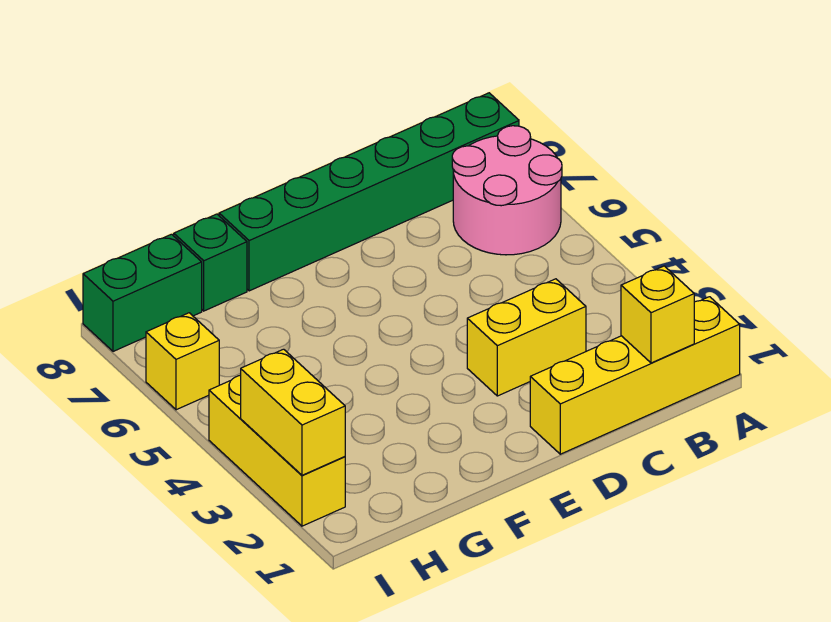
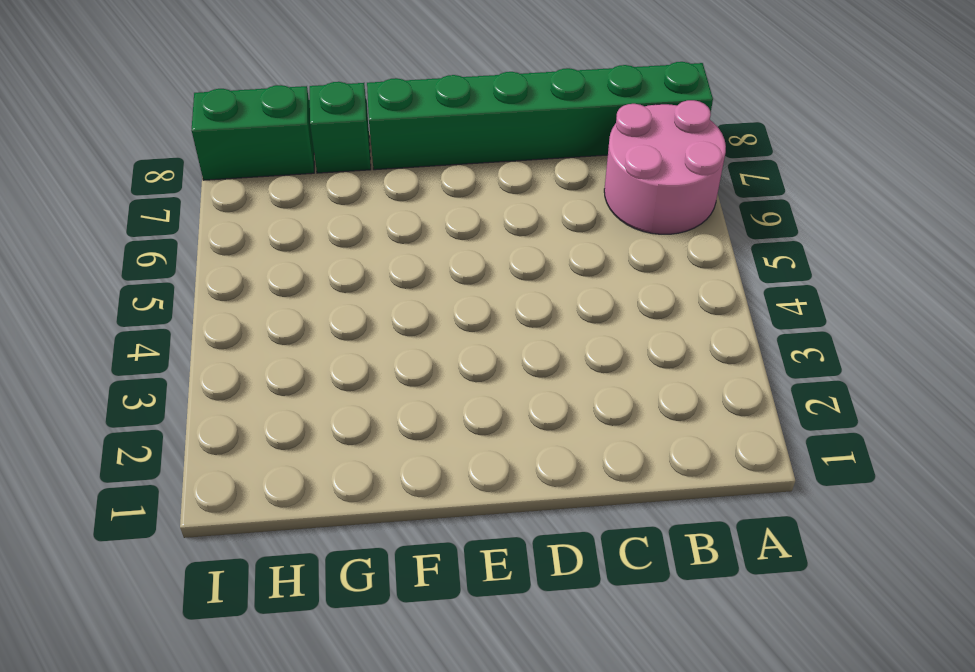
none -> yellow 1x4 brick [530,297,740,454]
none -> yellow 1x2 brick [467,279,586,396]

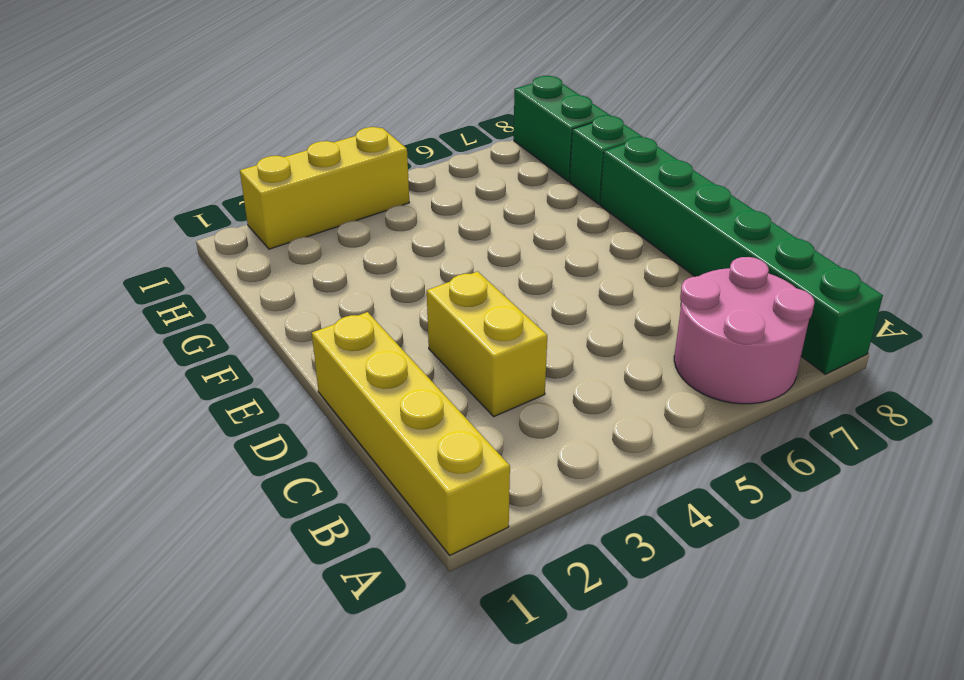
none -> yellow 1x1 brick [146,313,219,410]
none -> yellow 1x1 brick [621,266,694,363]

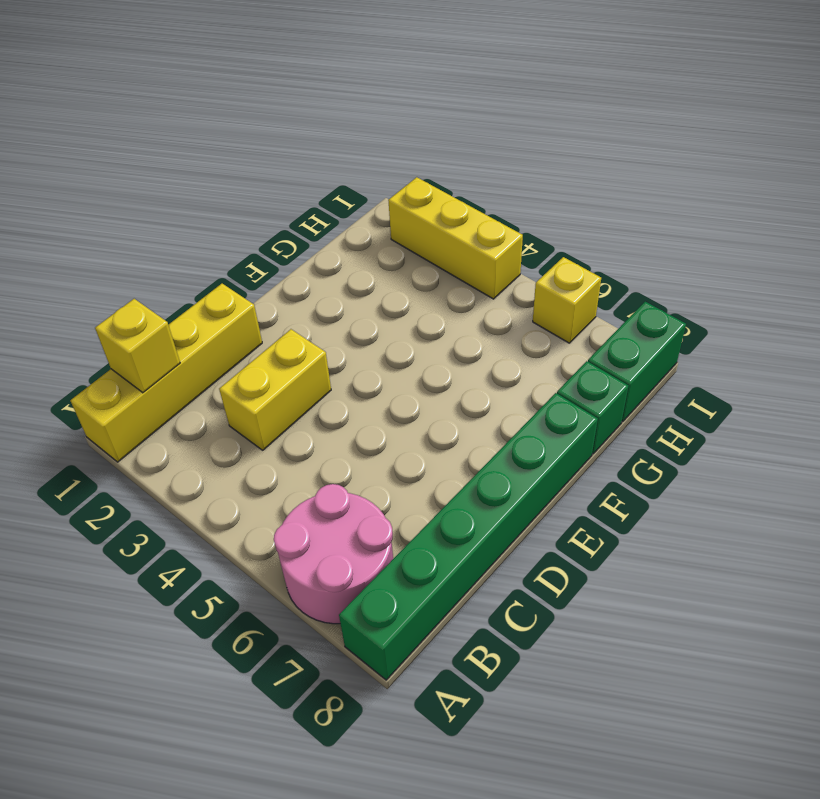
none -> yellow 1x2 brick [241,349,345,475]

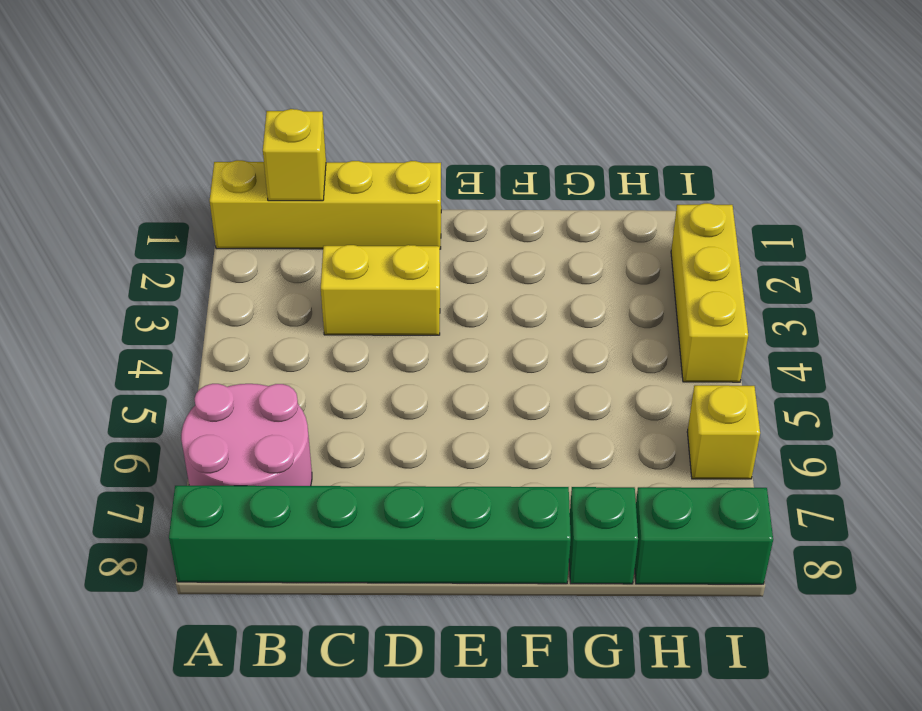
none -> yellow 1x2 brick [241,349,345,475]

